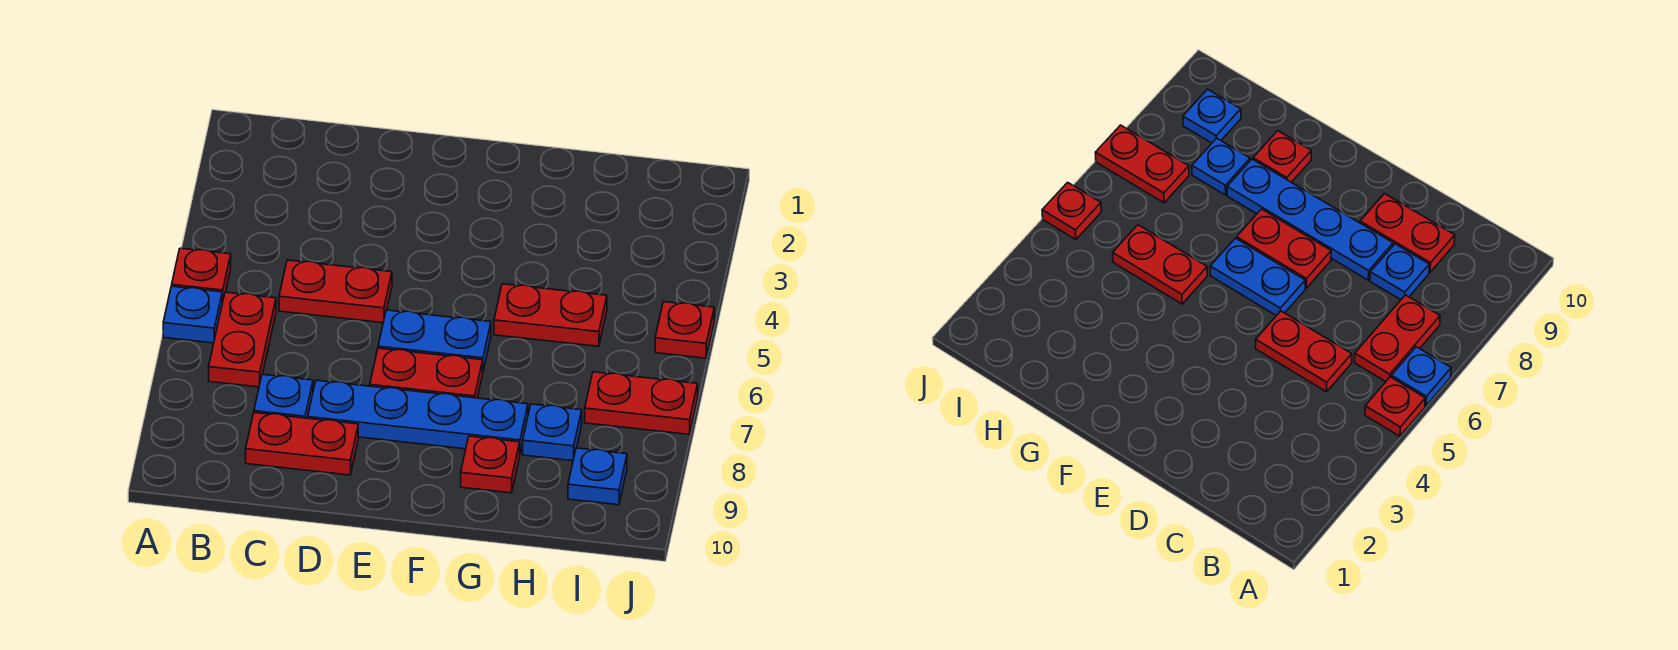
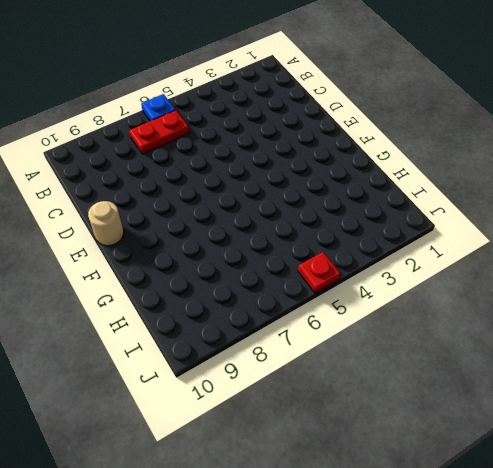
tan 1x1 round brick [88,201,124,246] -> none
none -> red 1x1 plate [172,248,231,303]
none -> red 1x2 plate [279,260,392,323]
none -> blue 1x1 plate [254,374,313,418]

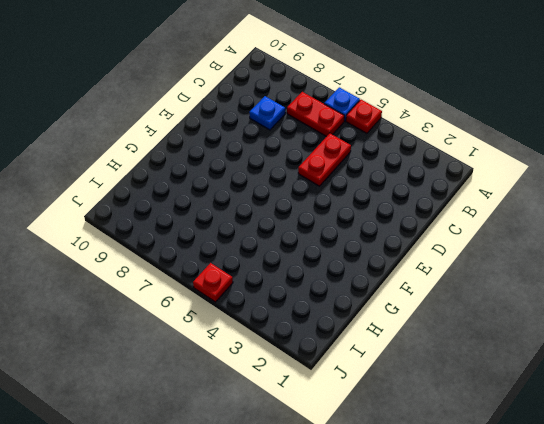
none -> red 1x2 plate [246,413,358,475]
none -> blue 1x4 plate [308,380,528,453]
none -> blue 1x2 plate [378,310,491,371]

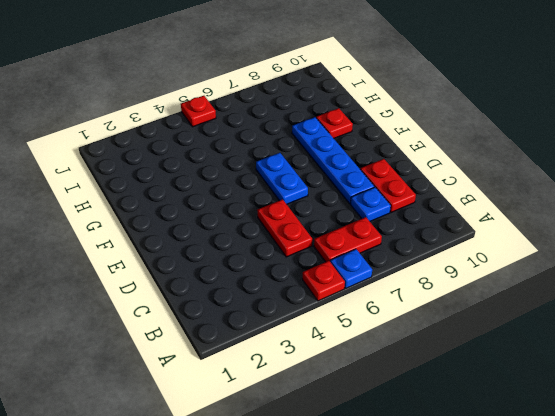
none -> red 1x2 plate [370,348,483,398]
none -> red 1x2 plate [494,284,607,346]
none -> blue 1x1 plate [523,404,582,461]

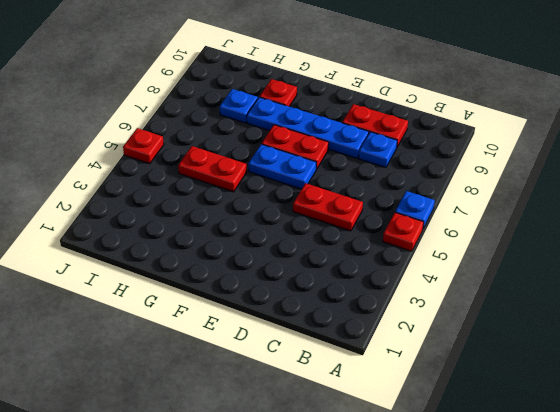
none -> red 1x2 plate [209,292,276,387]
none -> red 1x2 plate [585,372,698,434]
none -> blue 1x1 plate [568,448,627,505]

